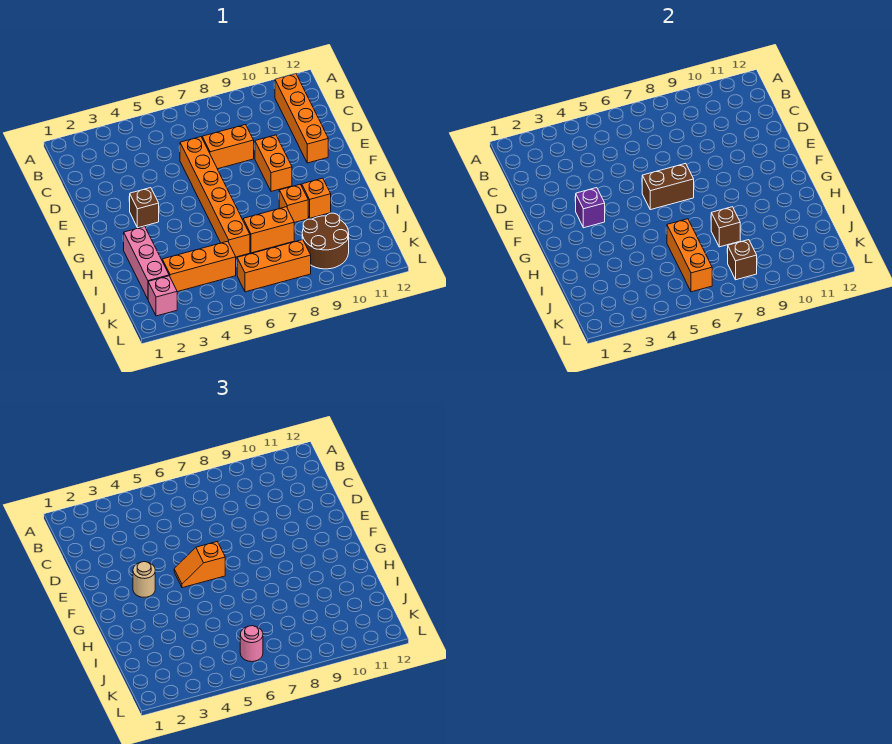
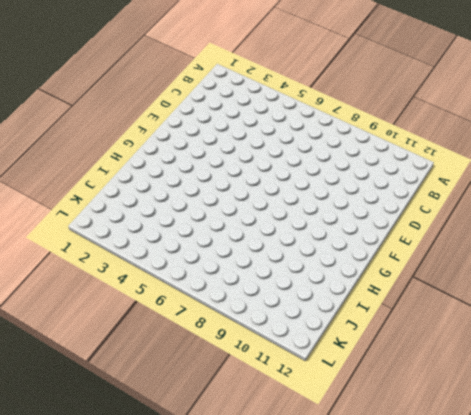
none -> orange 1x4 brick [275,74,328,163]
none -> orange 1x6 brick [180,137,250,257]
none -> orange 1x2 brick [202,125,254,169]

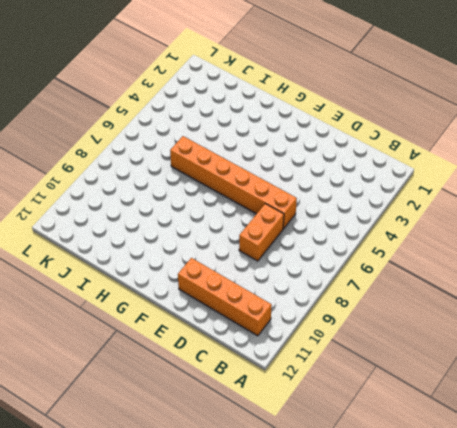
none -> orange 1x2 brick [255,135,292,192]
none -> brown 1x1 brick [130,188,159,228]
none -> pink 1x3 brick [124,227,169,299]

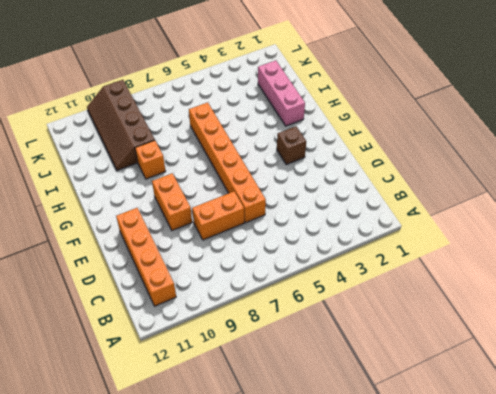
brown 2x4 slope [87,80,155,170] -> brown 2x2 round brick [302,213,349,269]
none -> orange 1x1 brick [302,178,331,218]
none -> orange 1x2 brick [243,207,294,253]
none -> orange 1x3 brick [162,241,236,292]

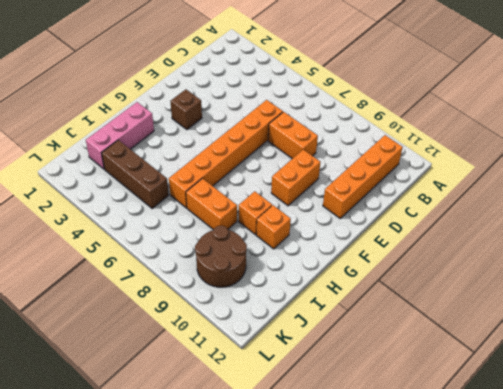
brown 1x3 brick [102,140,169,209] -> orange 1x3 brick [162,241,236,292]
none -> pink 1x1 brick [148,276,177,316]
none -> orange 1x3 brick [237,240,311,292]
none -> purple 1x1 brick [576,188,605,228]

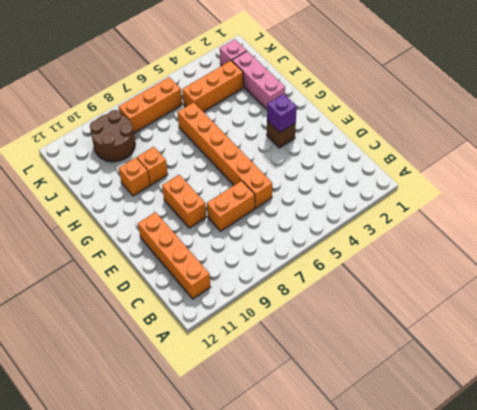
none -> orange 1x2 brick [243,207,294,253]
none -> brown 1x2 brick [642,163,694,210]
none -> orange 1x3 brick [667,219,712,292]

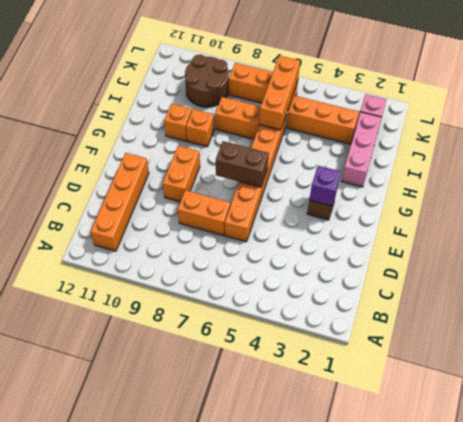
none -> brown 1x1 brick [711,207,740,247]
none -> brown 1x1 brick [728,240,757,280]
none -> tan 1x1 round brick [133,562,155,597]

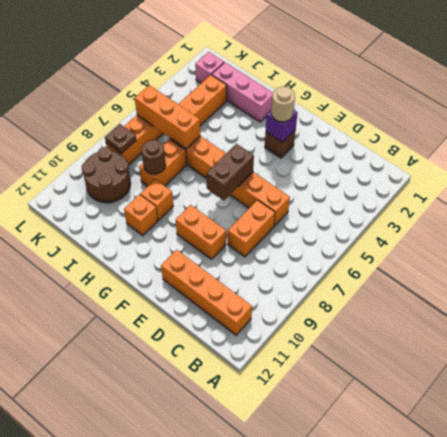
brown 1x1 round brick [142,140,166,174] -> brown 1x1 brick [711,207,740,247]
brown 1x1 plate [105,124,136,154] -> brown 1x1 brick [728,240,757,280]
none -> orange 1x2 slope [174,542,225,588]
none -> pink 1x1 round brick [240,626,263,662]

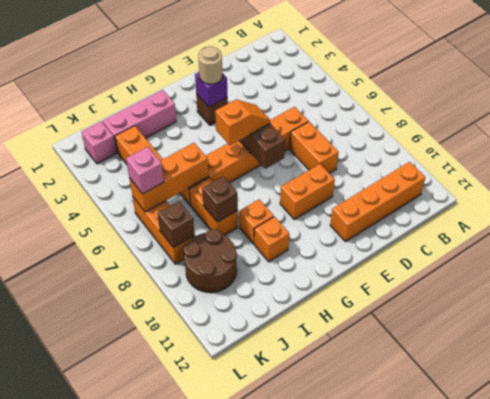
orange 1x2 slope [215,100,270,145] -> orange 1x2 slope turned to [174,542,225,588]
pink 1x1 brick [126,147,164,194] -> pink 1x1 round brick [240,626,263,662]

